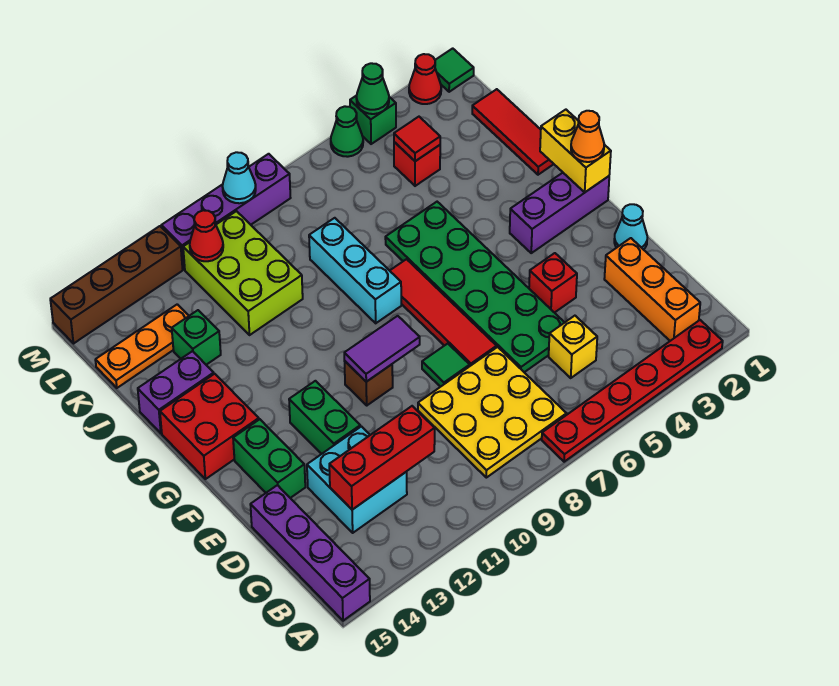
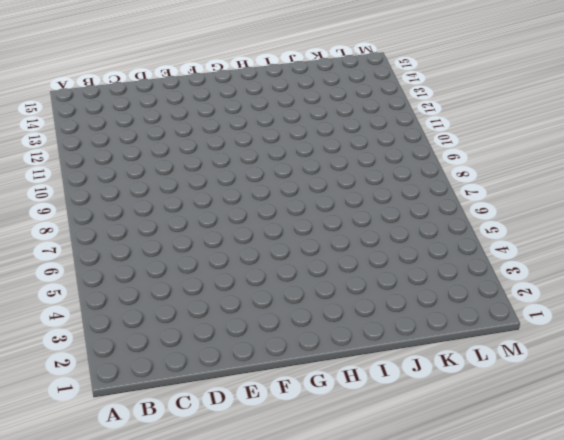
none -> red 1x6 plate [542,320,723,462]
none -> purple 1x4 brick [250,485,370,621]
none -> orange 1x3 brick [604,238,700,341]
none -> yellow 3x3 plate [418,347,567,478]

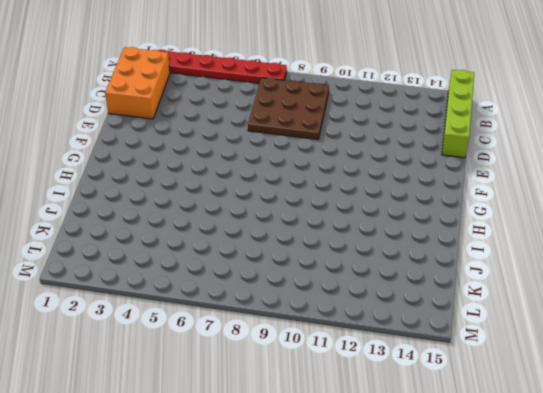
lime 1x4 brick [442,70,474,158] -> purple 1x4 brick [250,485,370,621]
orange 2x3 brick [105,47,170,119] -> orange 1x3 brick [604,238,700,341]
brown 3x3 plate [248,78,329,139] -> yellow 3x3 plate [418,347,567,478]
none -> yellow 1x1 brick [549,316,597,378]
none -> cyan 2x2 brick [307,426,407,533]
none -> green 2x6 plate [385,202,565,372]
none -> cyan 1x1 cone [614,204,647,250]

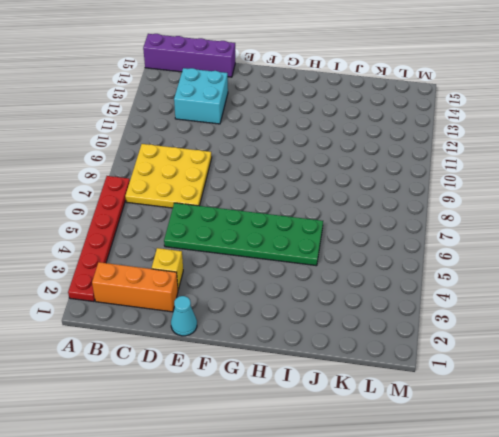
yellow 1x1 brick [152,248,183,290] -> yellow 1x1 brick moved to [549,316,597,378]
none -> red 1x1 brick [529,253,577,313]
none -> red 1x4 tile [390,259,497,366]
none -> green 1x1 tile [422,344,470,387]
none -> green 1x2 brick [289,381,360,454]

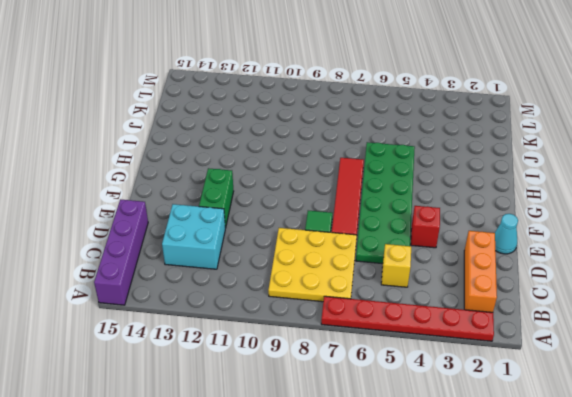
none -> green 1x2 brick [233,419,305,498]
none -> brown 1x1 brick [345,361,393,405]
none -> purple 1x3 brick [510,173,609,253]
none -> red 2x2 brick [160,374,259,479]

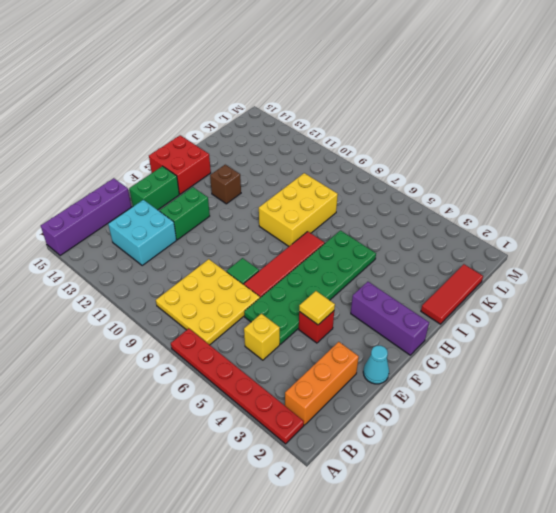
yellow 1x1 tile [299,291,335,325] -> none
yellow 2x3 brick [259,173,338,246] -> cyan 1x3 brick [309,218,401,323]
brown 1x1 brick [210,165,241,204] -> brown 1x1 brick moved to [345,361,393,405]
none -> purple 1x2 brick [138,351,214,433]
none -> lime 2x3 brick [183,211,303,335]
none -> green 1x1 brick [172,310,221,365]
none -> red 1x1 brick [394,142,440,186]

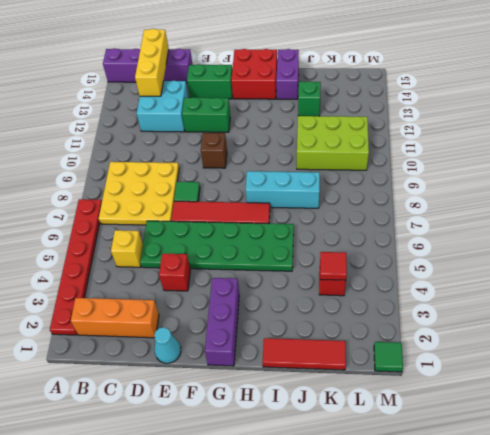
yellow 1x3 brick [135,29,169,96] -> red 1x3 brick [329,406,435,510]
none -> orange 1x3 plate [95,304,189,388]
none -> red 1x1 cone [409,54,441,104]
none -> green 1x1 brick [350,95,396,144]
none -> green 1x1 cone [331,106,363,157]

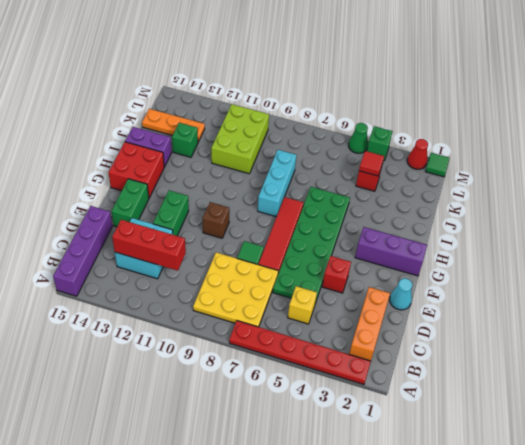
none -> red 1x3 tile [472,89,553,175]
none -> purple 1x4 brick [161,154,290,269]
none -> brown 1x4 brick [50,226,183,343]
none -> purple 1x2 tile [344,316,420,382]

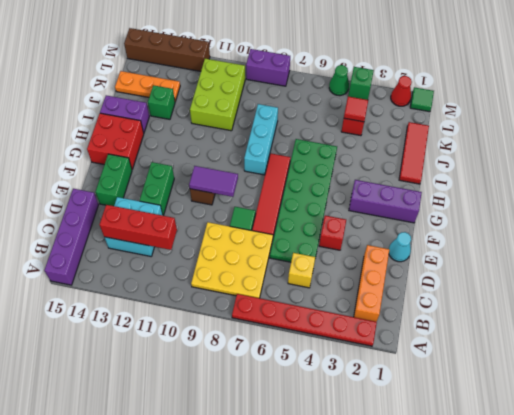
purple 1x2 brick [246,49,290,86] -> purple 1x4 brick [161,154,290,269]
none -> yellow 1x2 brick [540,110,611,192]
none -> red 1x1 cone [190,210,223,261]
none -> green 1x1 cone [356,63,389,114]
none -> cyan 1x1 cone [223,152,256,203]

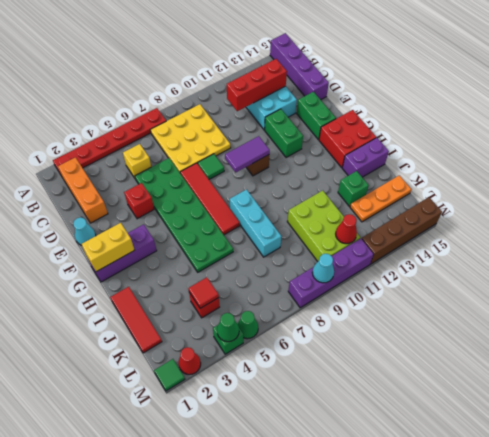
yellow 1x2 brick [81,223,134,272] -> yellow 1x2 brick turned to [540,110,611,192]
none -> orange 1x1 cone [571,111,604,162]

